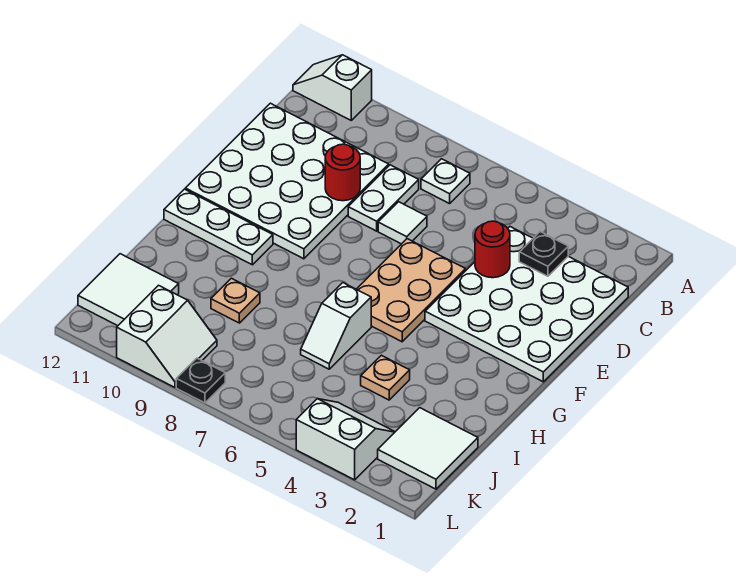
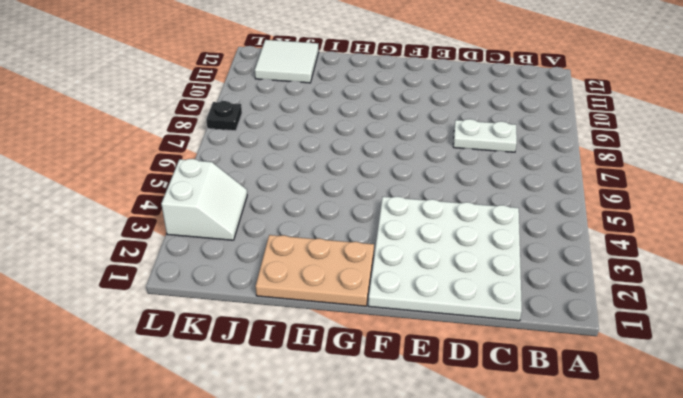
tan 2x3 plate [256,235,374,306] -> tan 2x3 plate moved to [357,239,466,342]
none -> white 1x2 slope [293,55,372,120]
none -> white 1x1 plate [421,159,470,204]
none -> white 4x4 plate [185,103,389,259]

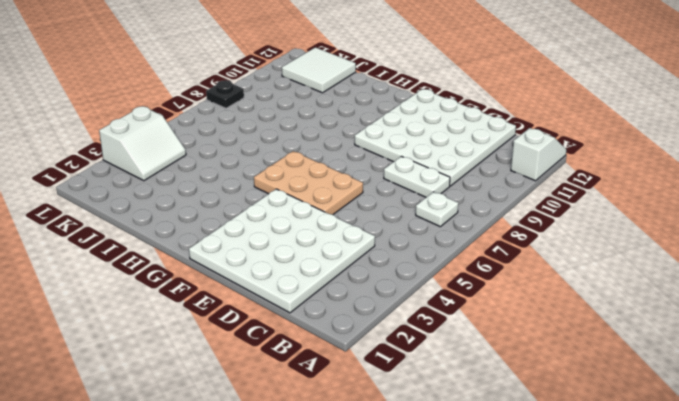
none -> white 1x1 tile [378,202,427,244]
none -> white 1x3 plate [164,189,273,265]
none -> white 1x2 slope [301,283,371,369]

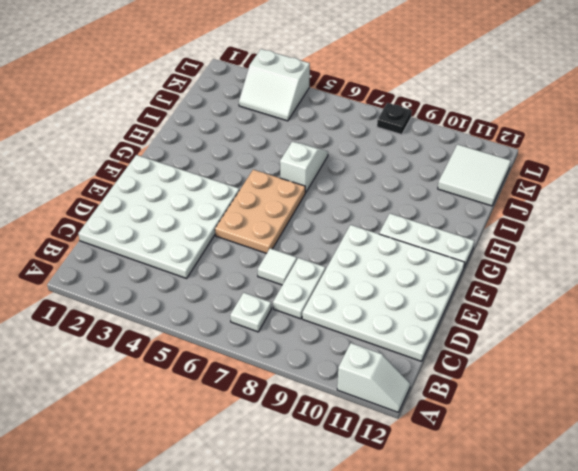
none -> tan 1x1 plate [361,355,410,400]
none -> tan 1x1 plate [211,278,260,323]
none -> white 2x2 tile [378,408,478,489]

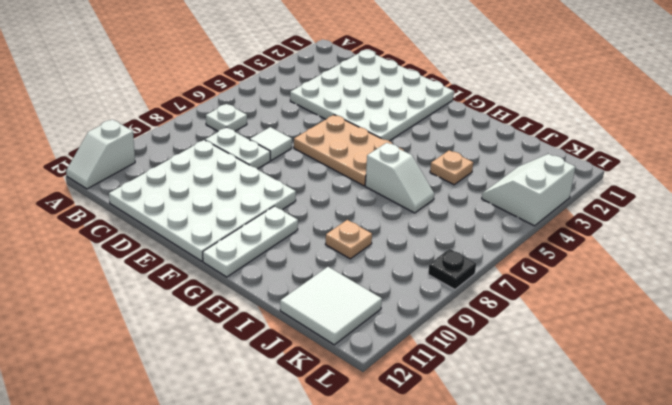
none -> white 2x2 tile [378,408,478,489]
none -> white 2x2 slope [117,285,217,387]
none -> black 1x1 plate [519,232,568,276]

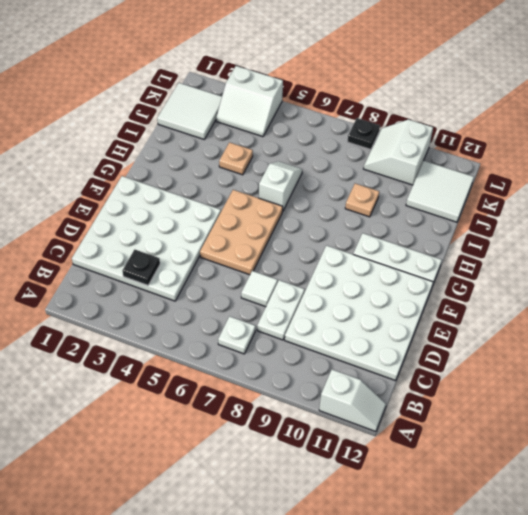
none -> red 1x1 round brick [475,221,510,278]
none -> red 1x1 round brick [325,144,360,201]

